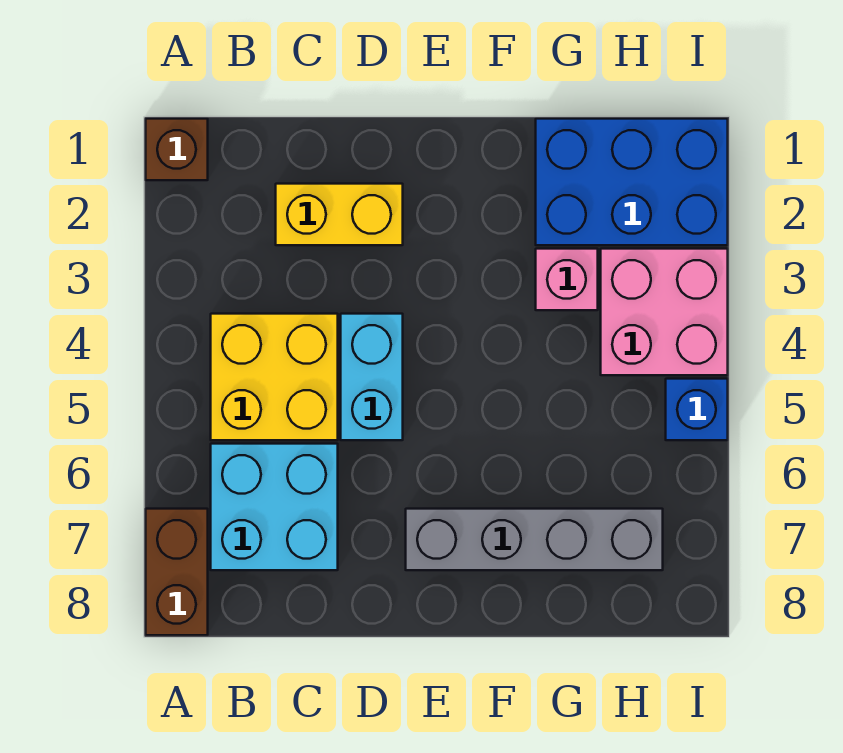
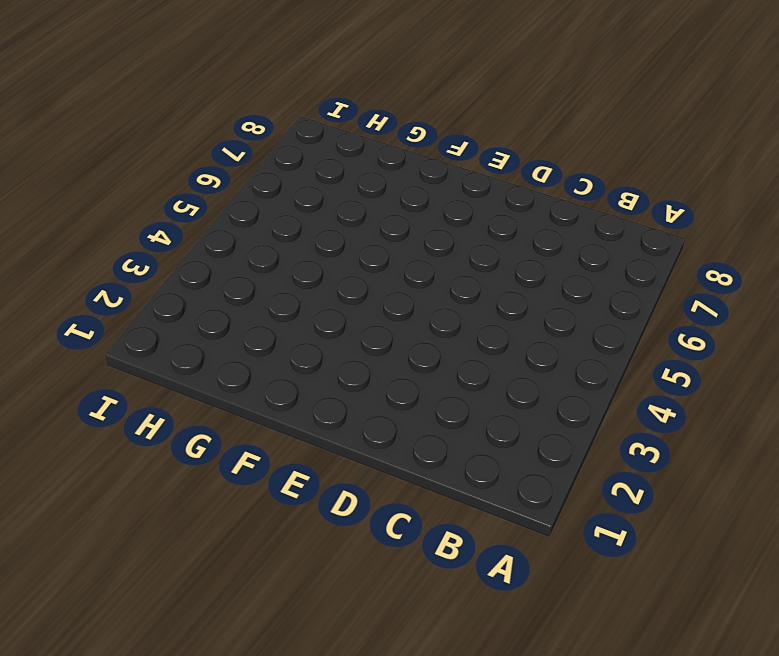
none -> brown 1x1 brick [146,119,208,180]
none -> brown 1x2 brick [146,509,208,635]

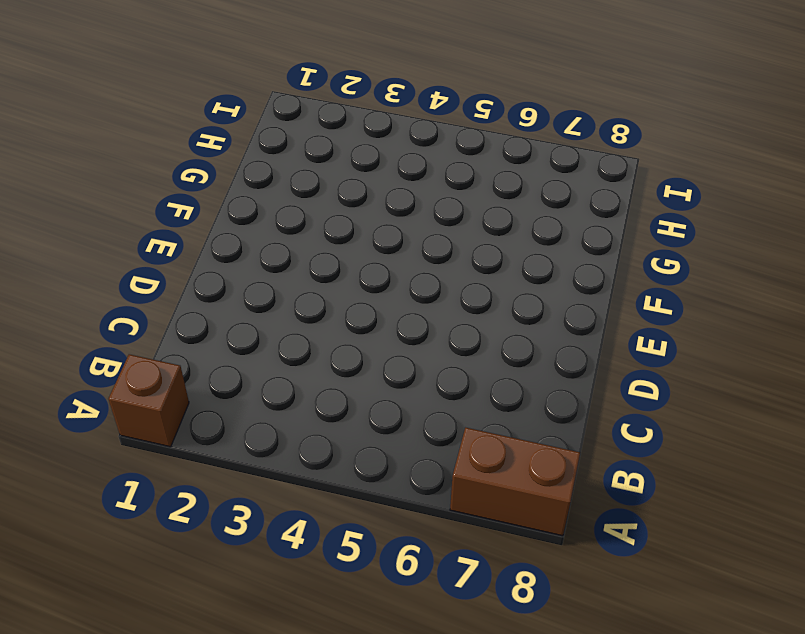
none -> yellow 2x2 brick [211,314,338,440]
none -> cyan 2x2 brick [211,444,338,570]

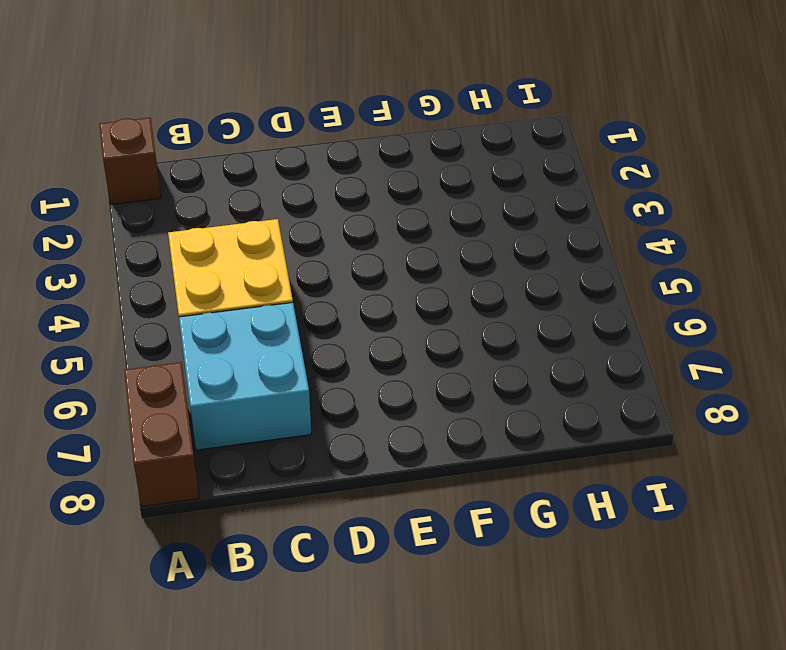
none -> yellow 1x2 brick [276,184,403,245]
none -> cyan 1x2 brick [341,314,403,440]

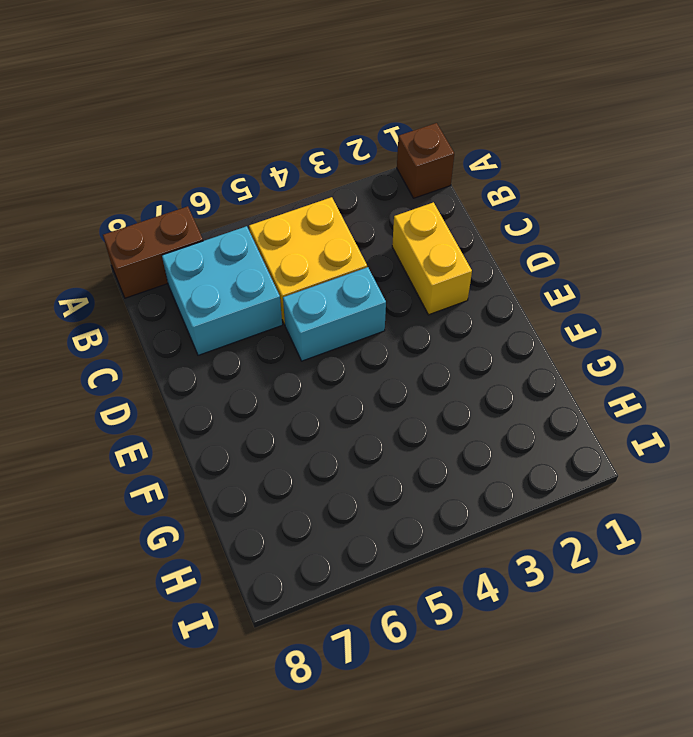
none -> grey 1x4 brick [406,509,663,570]
none -> blue 2x3 brick [536,119,728,245]

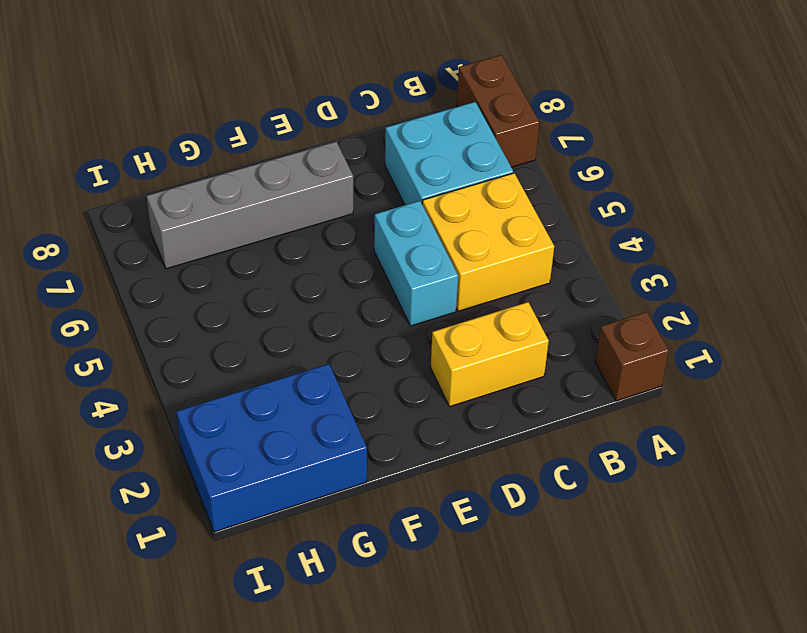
none -> pink 1x1 brick [536,249,598,310]
none -> pink 2x2 brick [601,249,728,375]

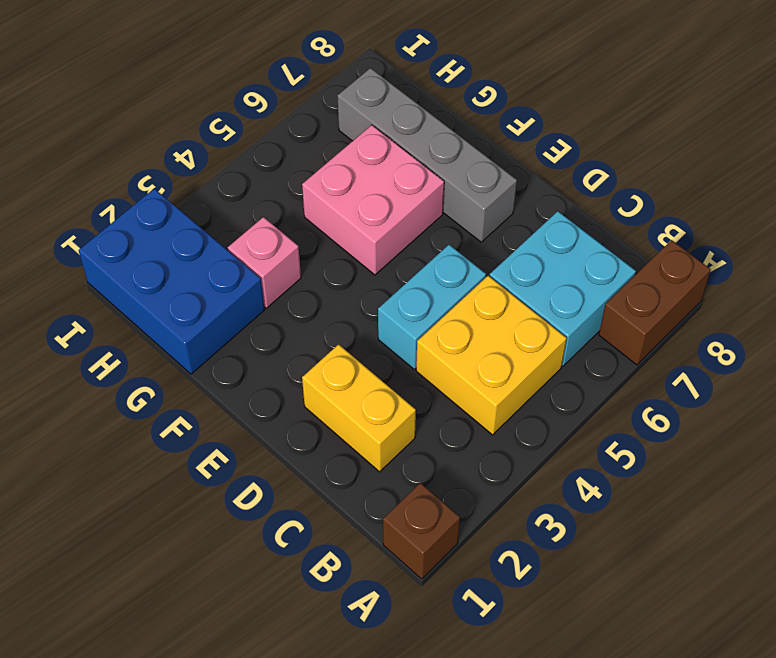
pink 2x2 brick [302,125,444,275] -> pink 2x2 brick moved to [601,249,728,375]
none -> blue 1x1 brick [666,379,728,440]

